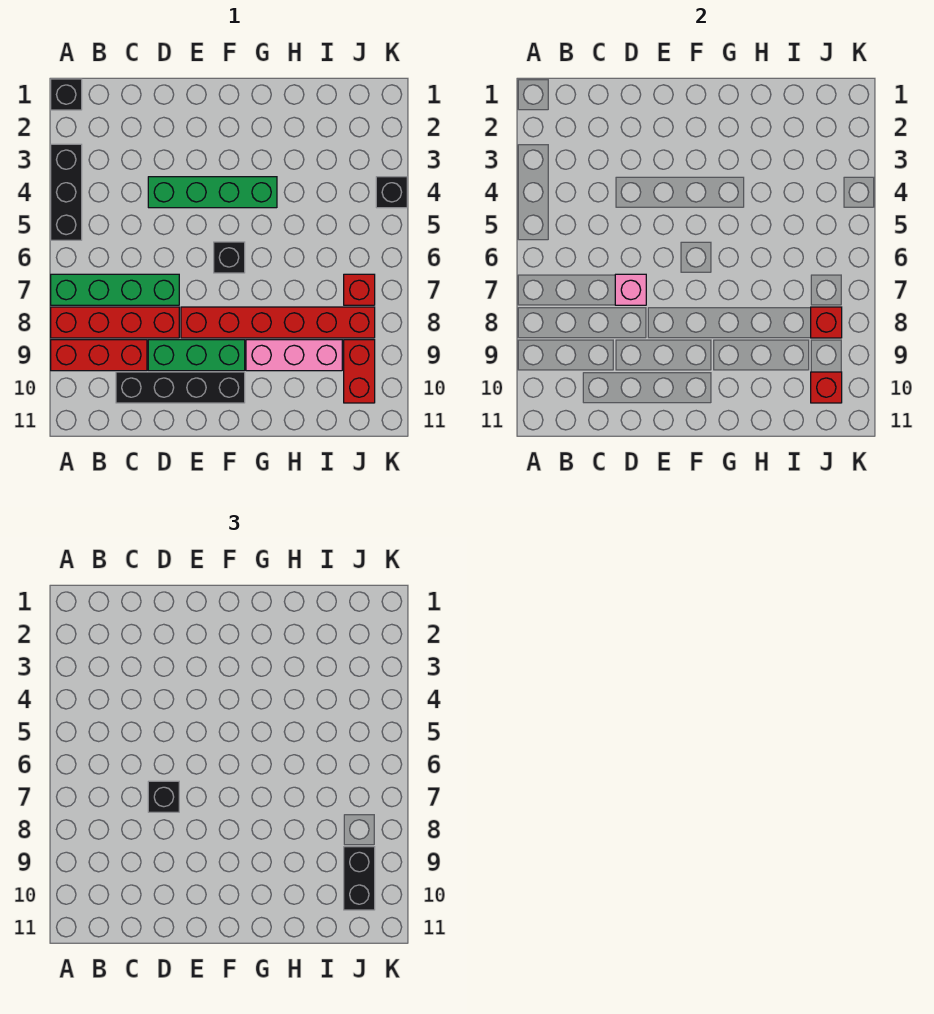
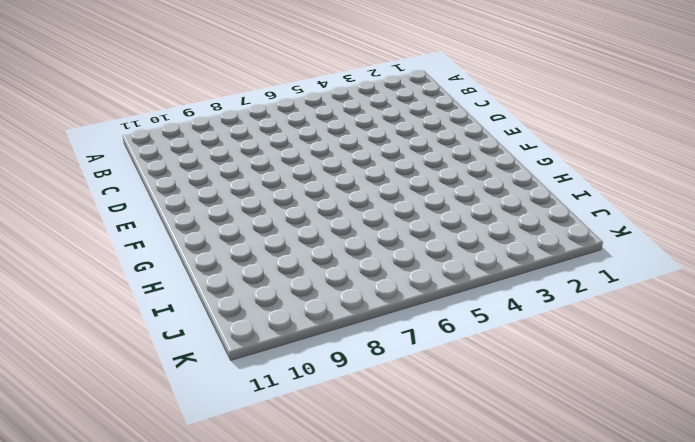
none -> black 1x1 brick [51,79,82,110]
none -> black 1x3 brick [51,144,82,240]
none -> green 1x4 brick [51,274,179,305]

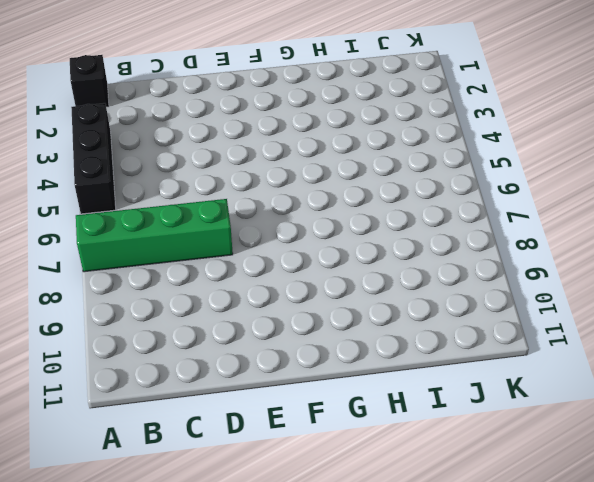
none -> red 1x4 brick [51,307,179,338]
none -> red 1x3 brick [51,340,147,371]
none -> black 1x4 brick [116,372,245,403]

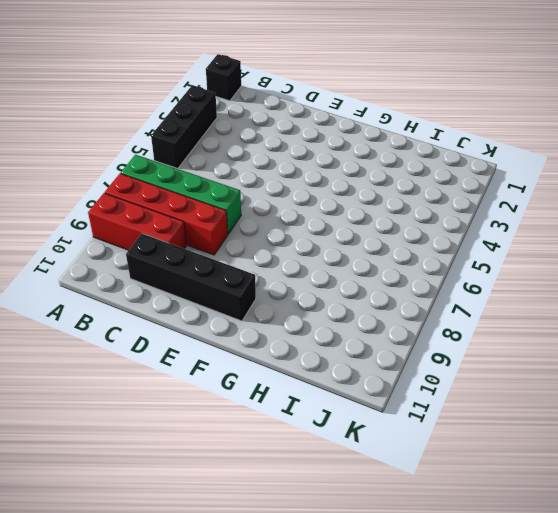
none -> green 1x4 brick [148,177,277,208]
none -> green 1x3 brick [148,340,245,371]
none -> red 1x6 brick [181,307,375,338]

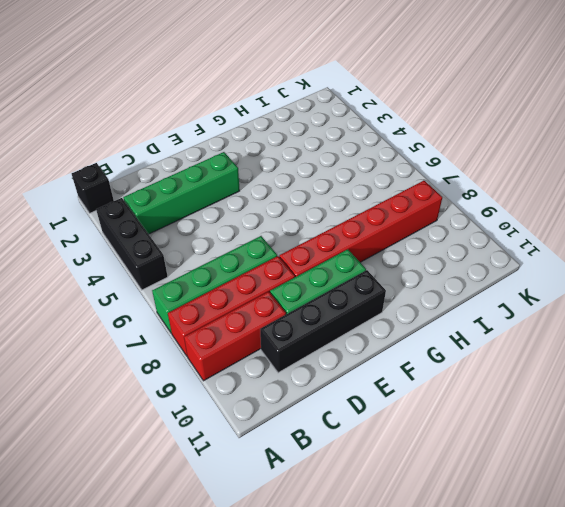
green 1x4 brick [123,152,240,234] -> green 1x4 brick moved to [148,177,277,208]
none -> black 1x1 brick [214,242,245,273]
none -> pink 1x3 brick [246,340,342,371]
none -> red 1x1 brick [344,274,375,305]

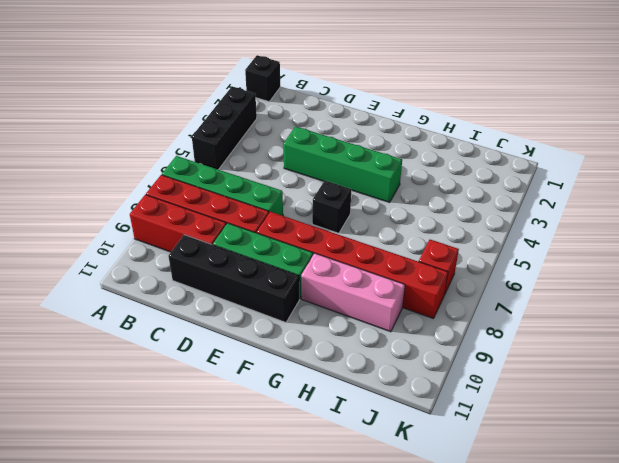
none -> red 1x2 brick [344,340,375,403]
none -> black 1x1 brick [376,177,407,208]
none -> pink 1x1 brick [615,274,646,305]

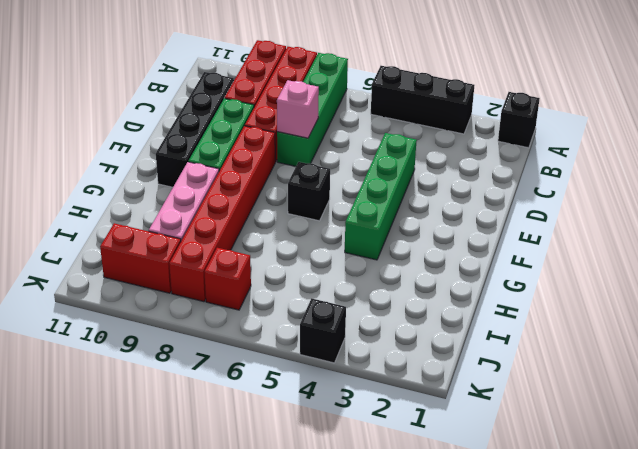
none -> red 1x1 brick [811,307,842,338]
none -> red 1x1 brick [811,372,842,403]
none -> black 1x1 brick [148,781,179,812]

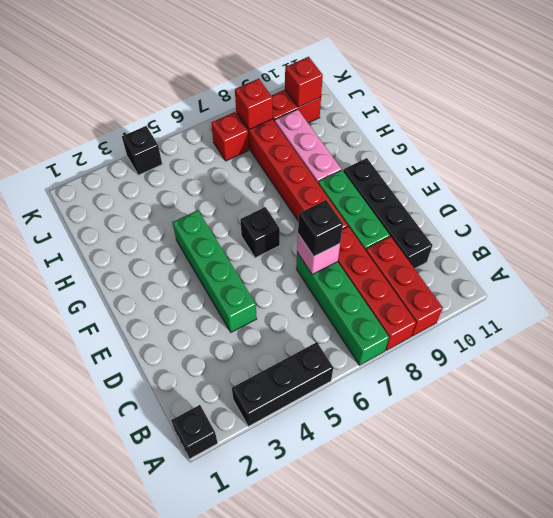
none -> black 1x2 brick [344,847,375,910]

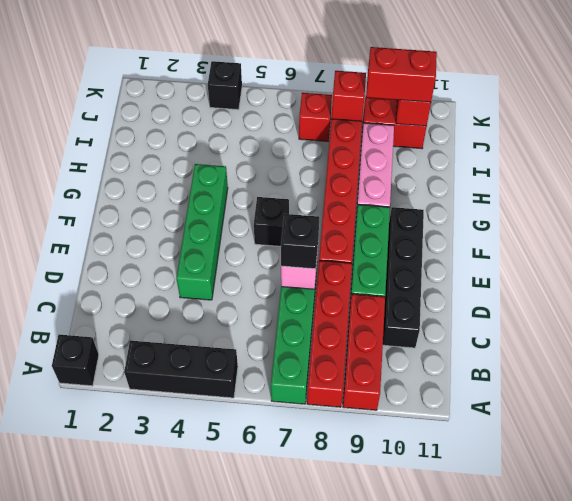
red 1x2 brick [366,47,437,102] -> black 1x2 brick [344,847,375,910]

